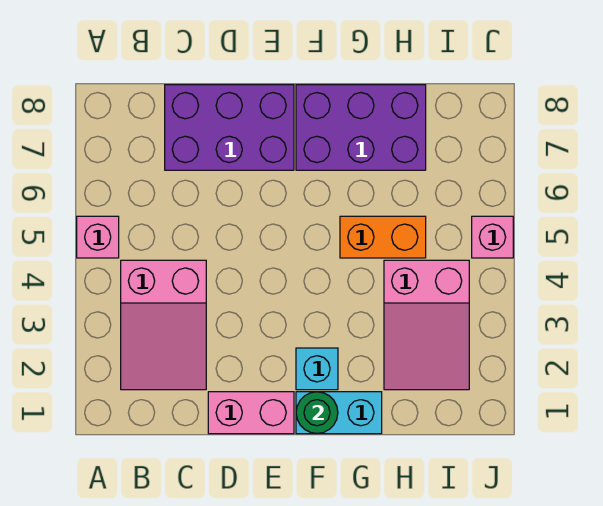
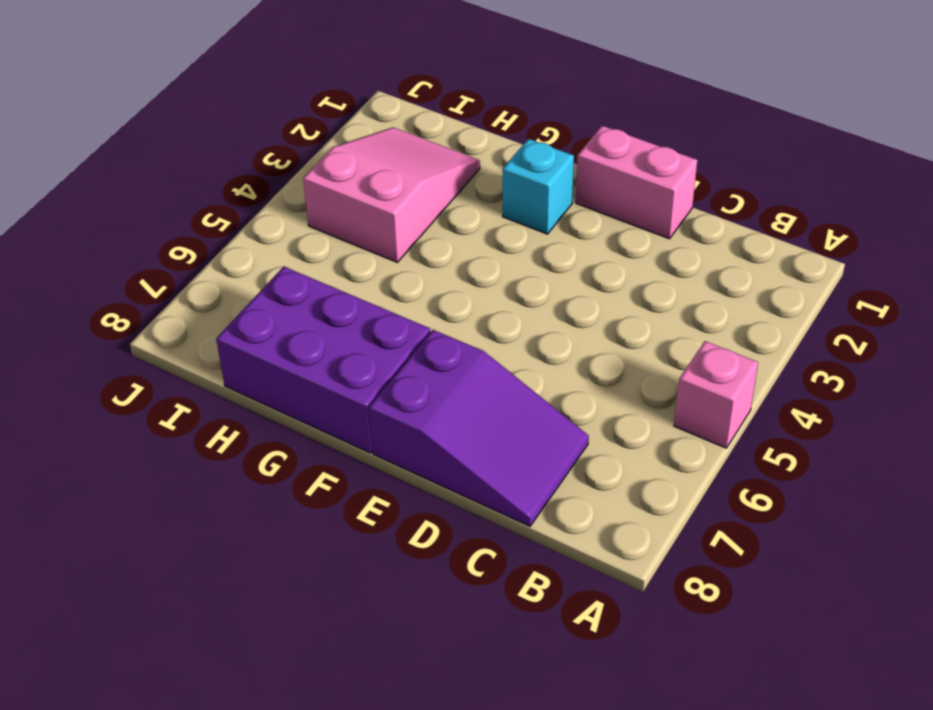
purple 2x3 slope [369,330,589,526] -> purple 2x3 brick [165,85,294,170]
none -> pink 2x3 slope [121,260,206,390]
none -> cyan 1x2 brick [296,392,382,434]

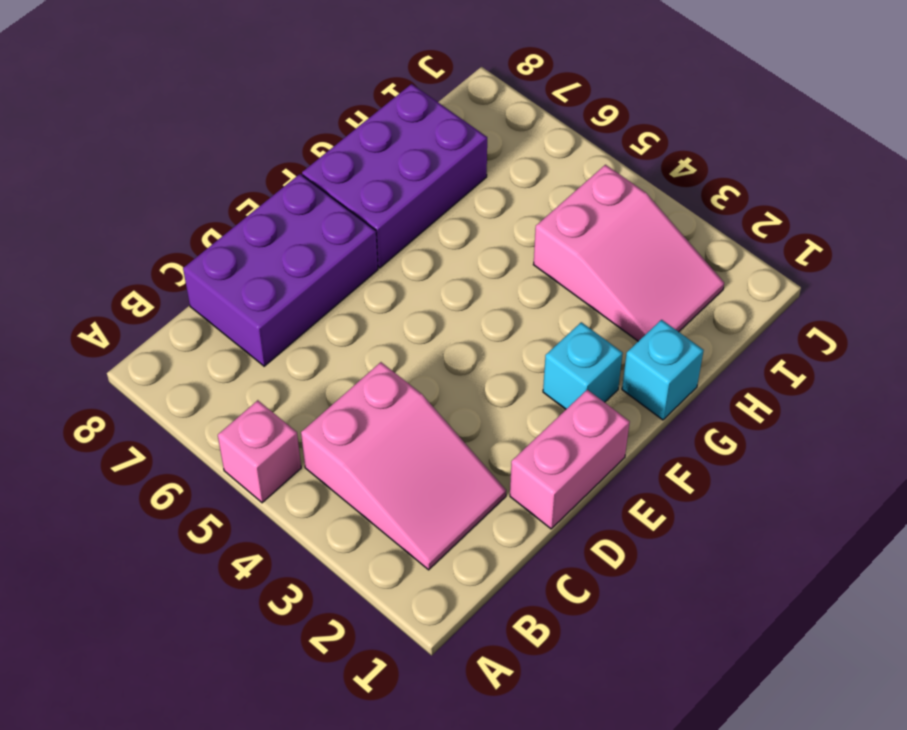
cyan 1x1 brick [622,320,704,420] -> cyan 1x2 brick [296,392,382,434]
none -> orange 1x2 brick [340,216,426,258]
none -> pink 1x1 brick [472,216,513,258]

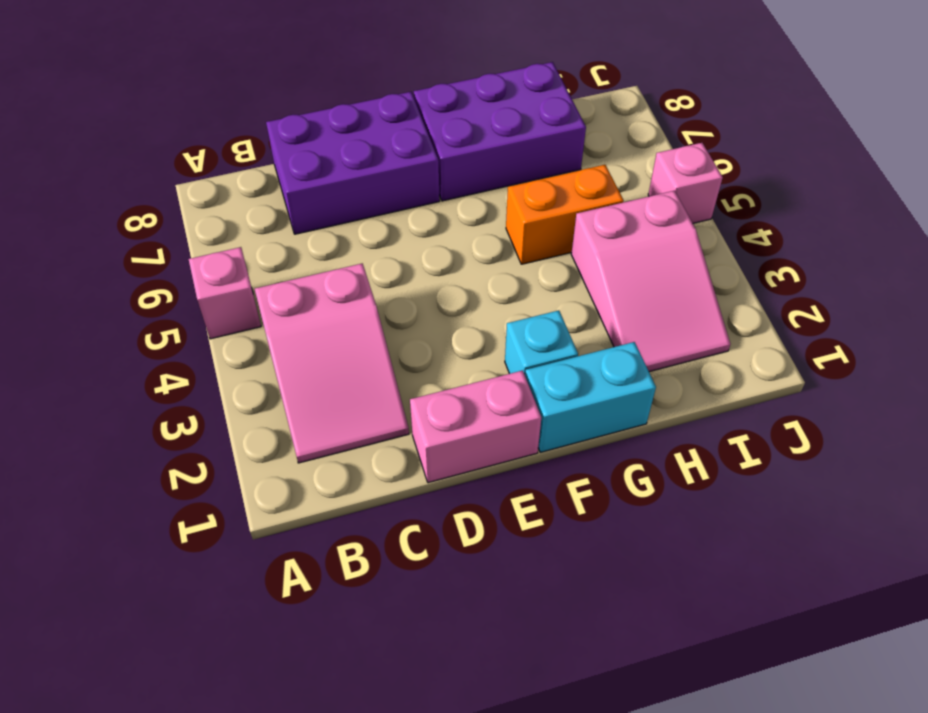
none -> green 1x1 round brick [296,392,338,434]

